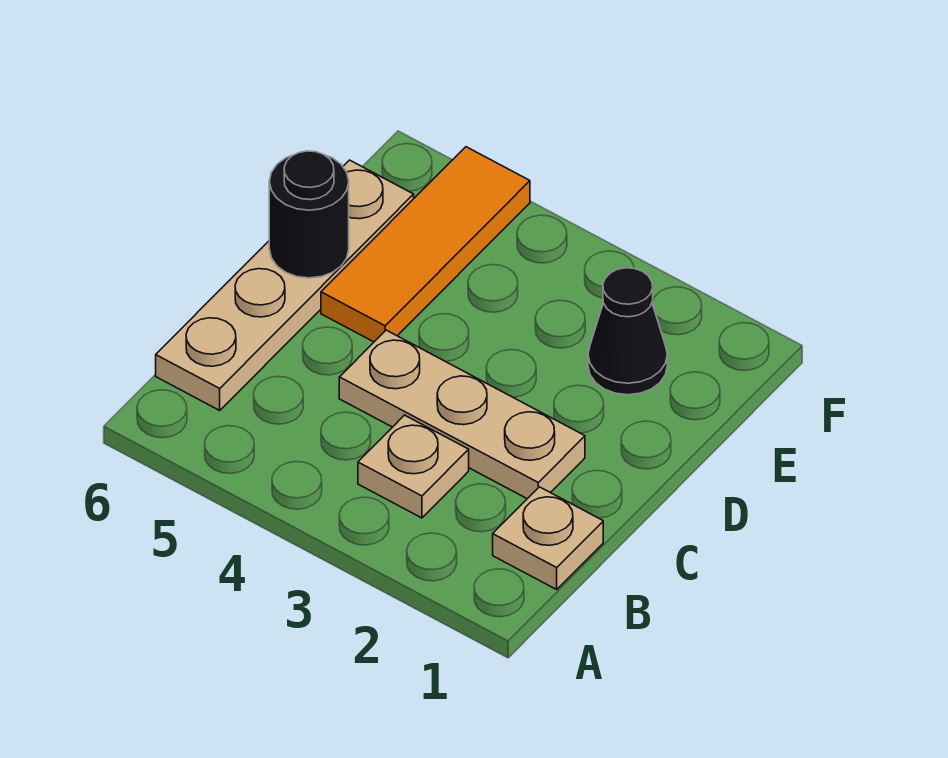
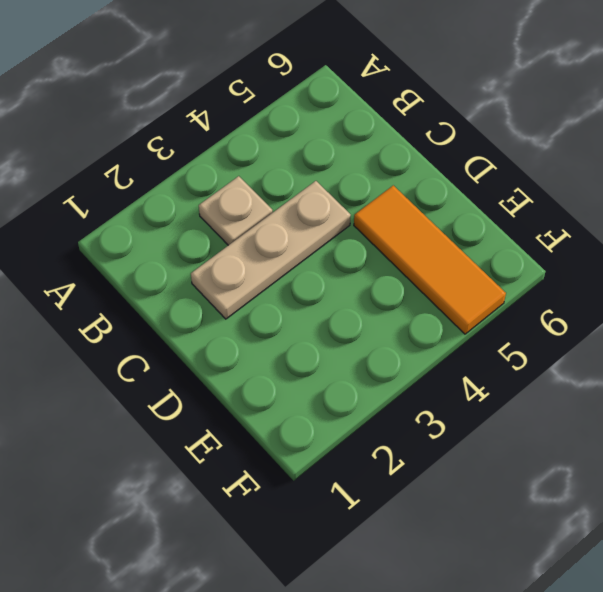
none -> tan 1x1 plate [493,487,603,589]
none -> tan 1x4 plate [156,160,414,410]

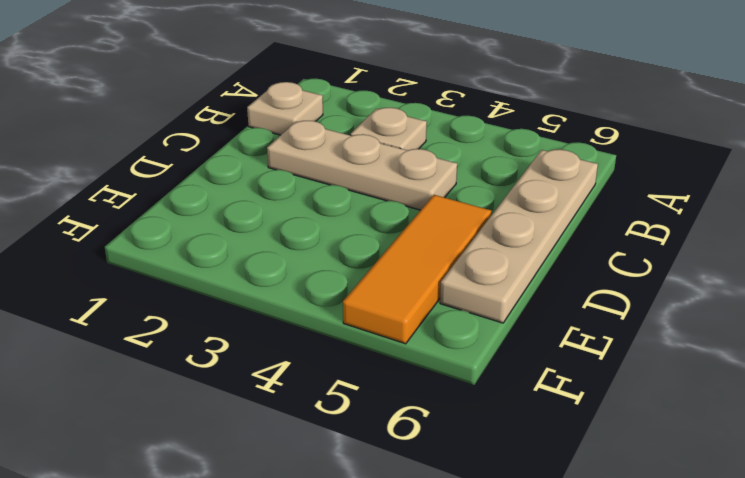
none -> black 1x1 cone [588,268,667,395]
none -> black 1x1 round brick [269,151,349,278]

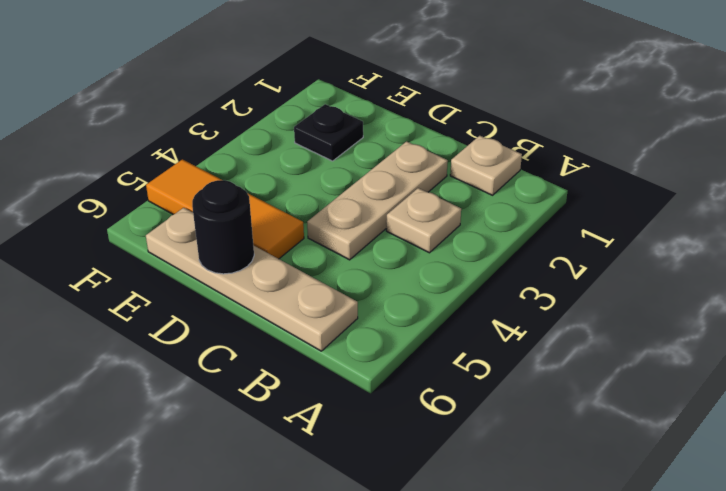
black 1x1 plate [294,104,363,161] -> black 1x1 cone [588,268,667,395]

